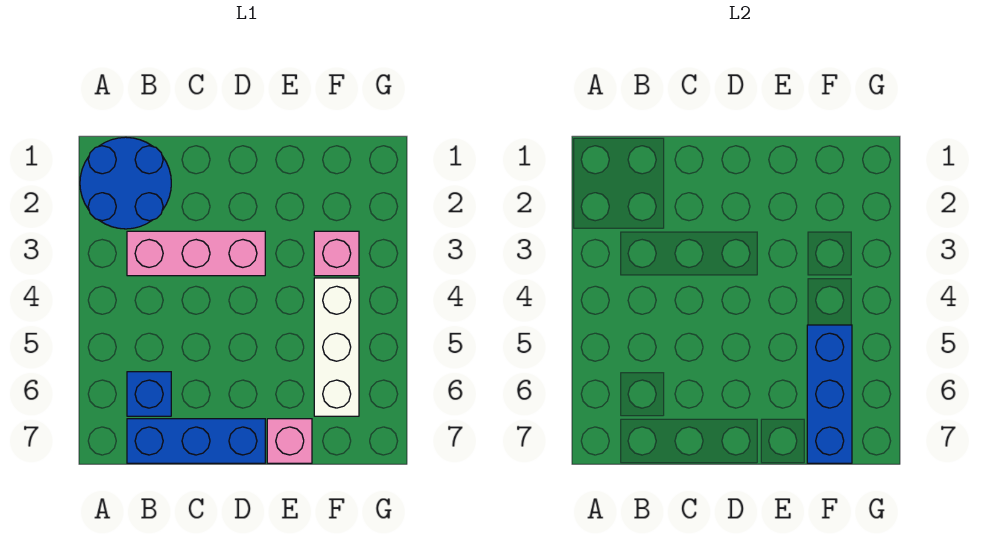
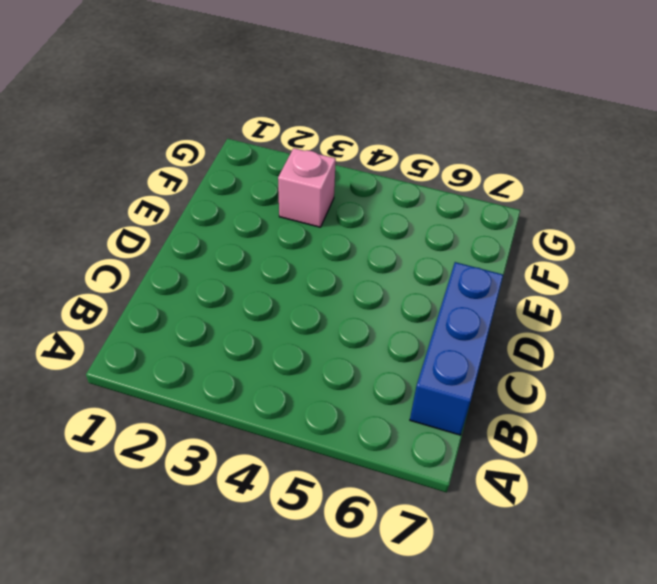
none -> blue 2x2 round brick [80,137,171,229]
none -> pink 1x3 brick [127,231,265,276]

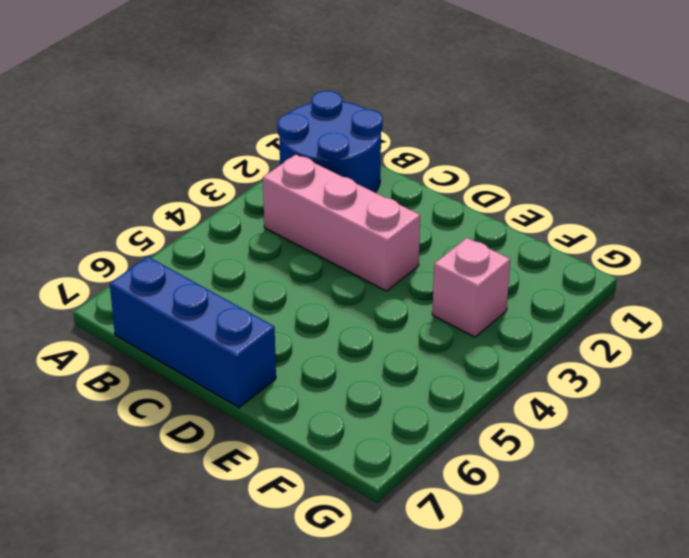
none -> blue 1x1 brick [127,372,171,416]
none -> pink 1x1 brick [267,419,312,463]

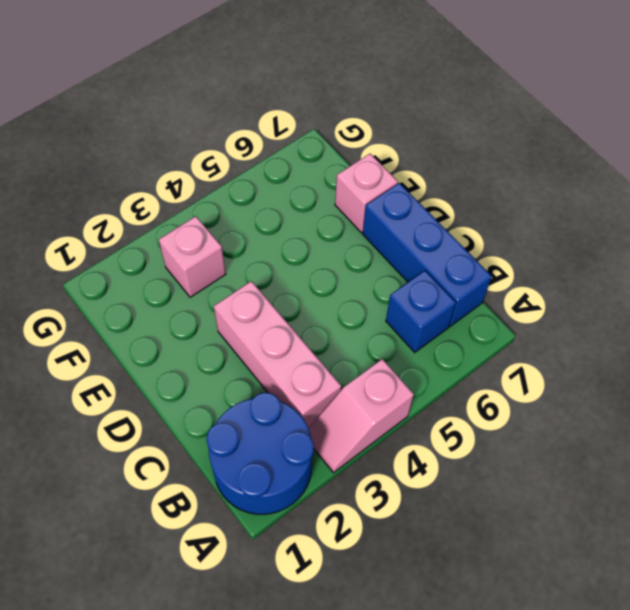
pink 1x2 slope [309,359,414,473] -> none
none -> white 1x3 brick [314,278,359,416]
none -> blue 1x3 brick [807,325,852,463]

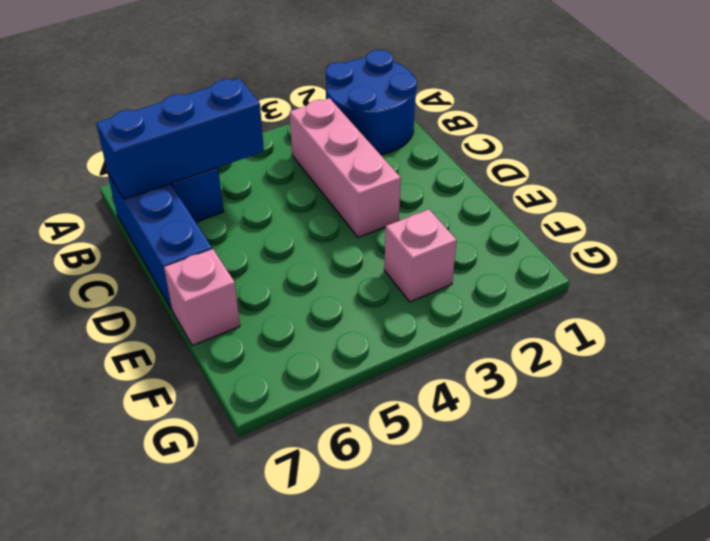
blue 1x3 brick [96,78,264,199] -> blue 1x3 brick moved to [807,325,852,463]
none -> white 1x3 brick [314,278,359,416]

